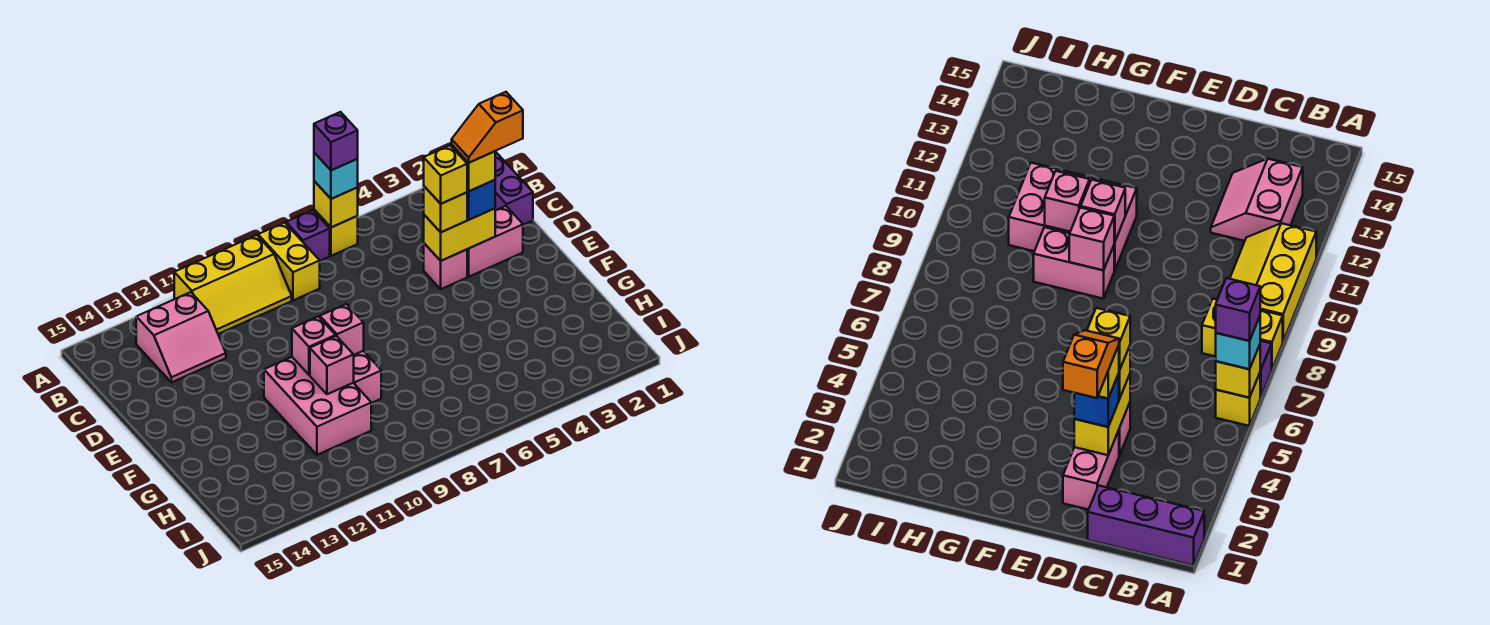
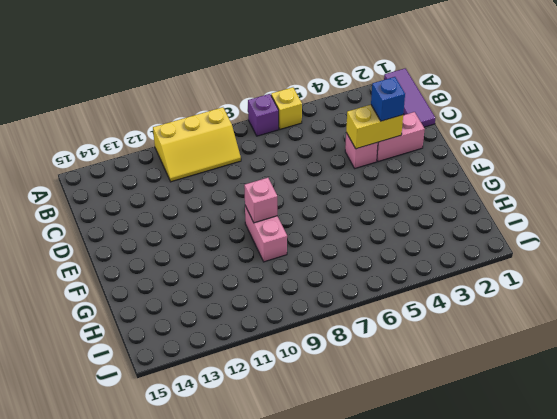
purple 1x3 tile [384,68,435,127] -> purple 1x3 brick [495,151,533,225]
none -> yellow 1x2 brick [258,223,320,300]
none -> pink 2x2 slope [136,292,226,382]
none -> pink 2x3 brick [264,357,371,455]

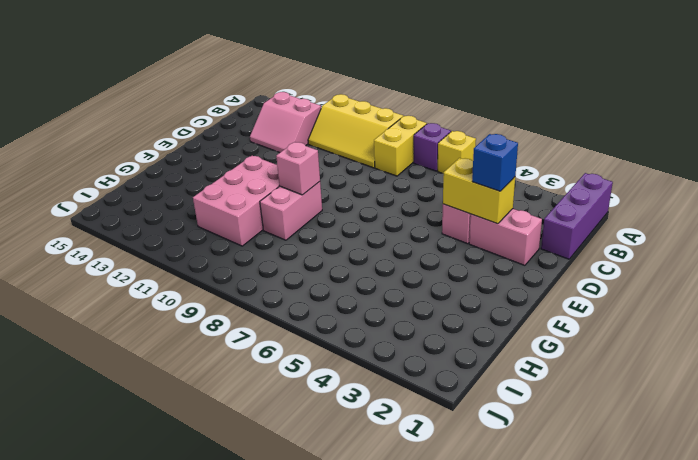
none -> yellow 1x1 brick [314,181,358,227]
none -> pink 1x1 brick [292,317,336,375]
none -> pink 1x1 brick [310,336,354,394]

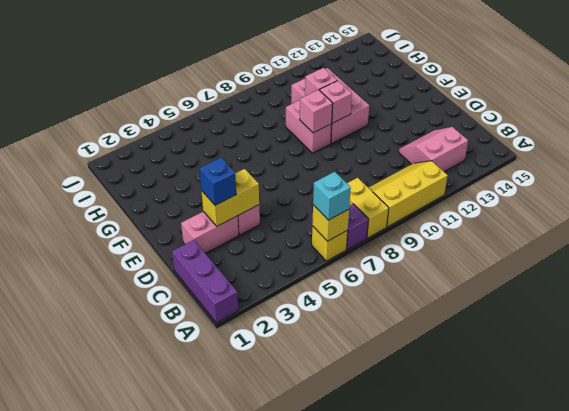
none -> yellow 1x1 brick [424,186,467,232]
none -> purple 1x1 brick [314,112,358,170]
none -> yellow 1x1 brick [452,145,495,191]

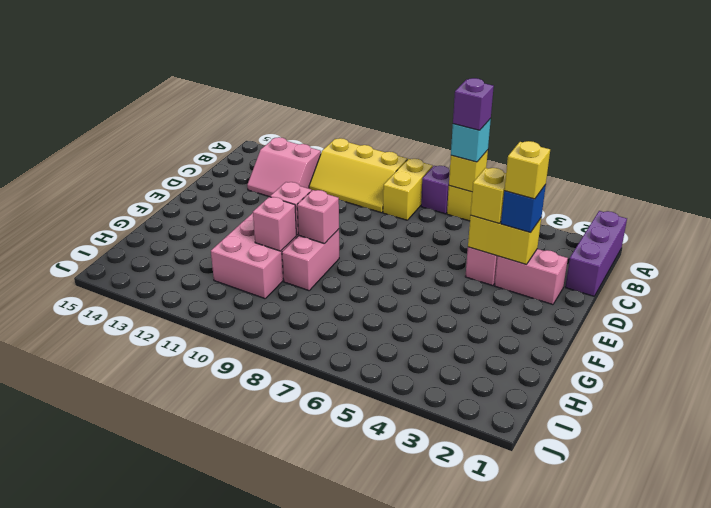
none -> yellow 1x1 brick [424,146,467,204]
none -> orange 1x2 slope [452,92,523,163]

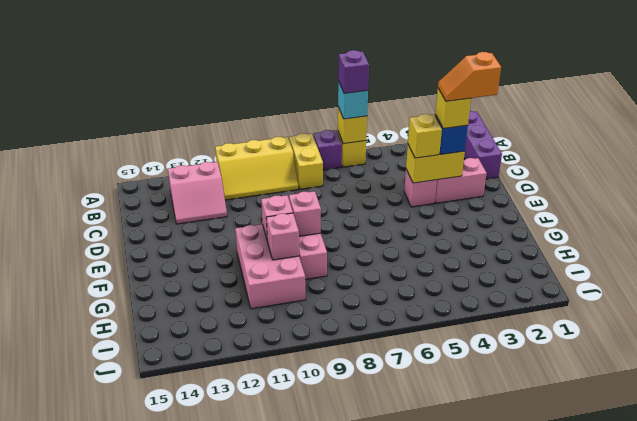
none -> yellow 1x1 brick [424,146,467,204]

